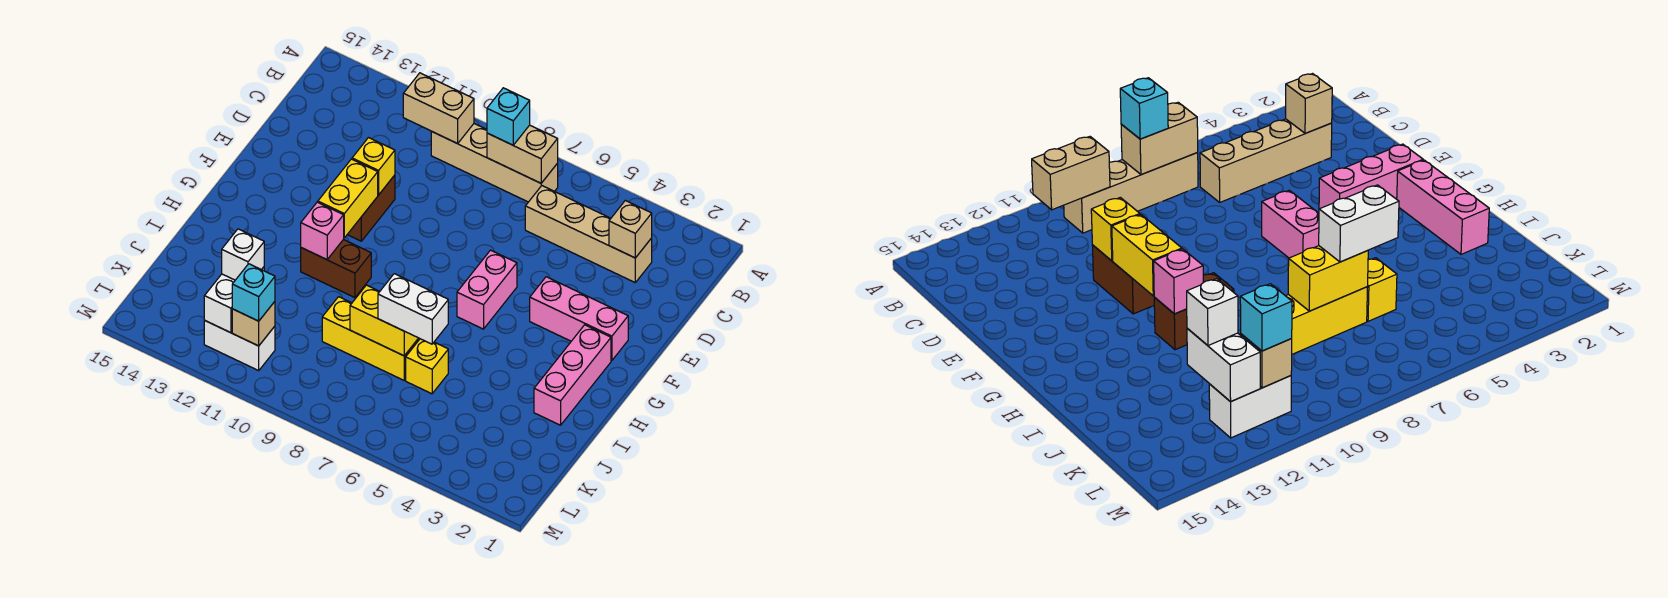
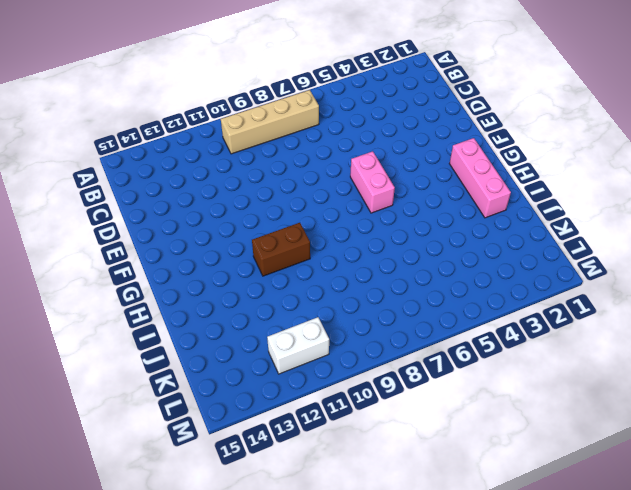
none -> tan 1x4 brick [525,186,652,282]
none -> brown 1x2 brick [347,175,395,241]
none -> pink 1x3 brick [530,277,628,361]

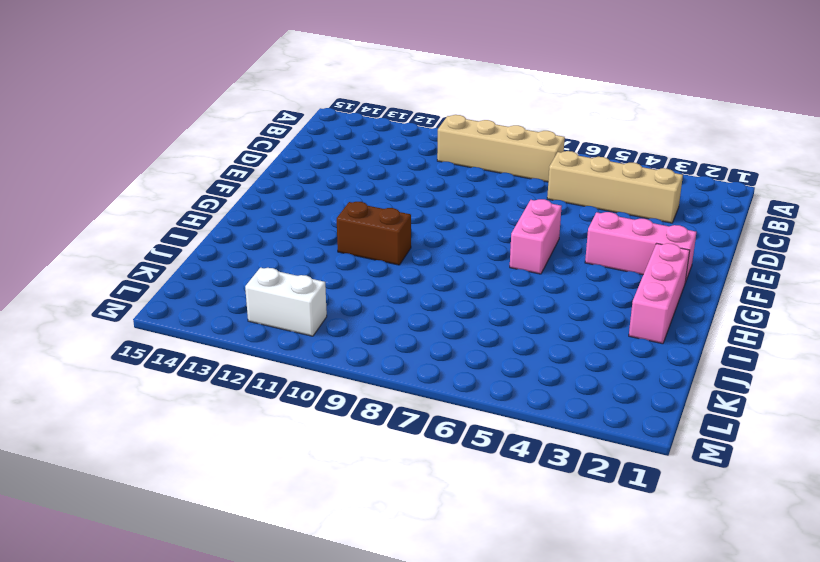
none -> brown 1x2 brick [347,175,395,241]
none -> yellow 1x1 brick [406,339,448,394]
none -> yellow 1x3 brick [322,297,420,380]

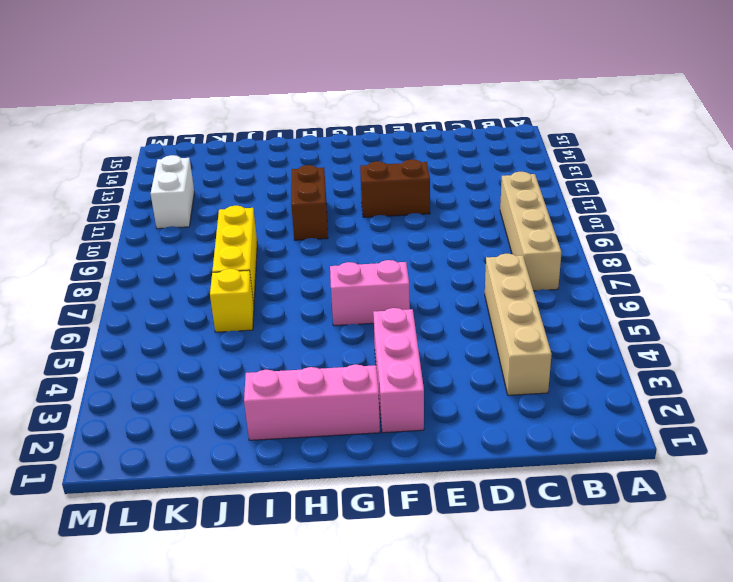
none -> tan 1x2 brick [487,125,558,183]
none -> tan 1x2 brick [403,73,474,144]
none -> tan 1x1 brick [609,201,652,258]

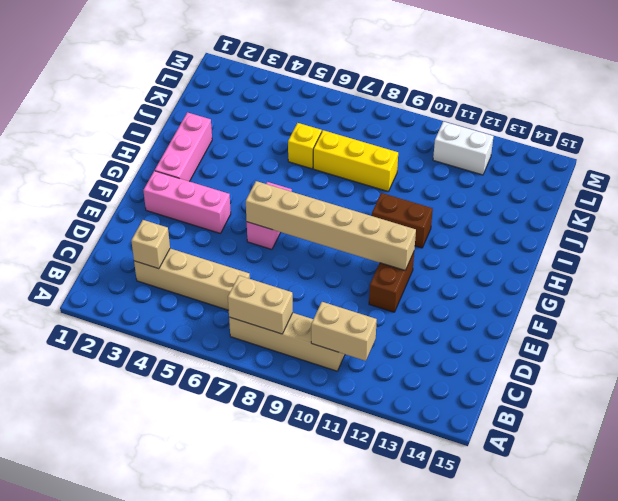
tan 1x6 brick [246,181,416,270] -> yellow 1x2 brick [318,159,378,238]
none -> yellow 1x1 brick [352,138,395,195]
none -> pink 1x1 brick [301,202,344,260]
none -> yellow 1x2 brick [350,285,418,356]

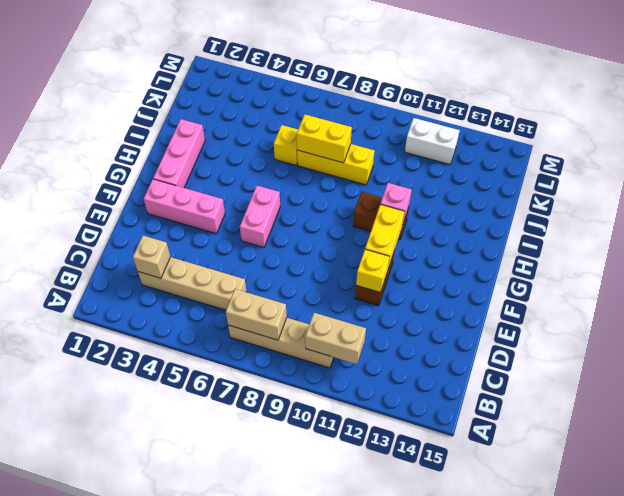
none -> white 1x2 brick [204,267,264,333]
none -> tan 1x1 brick [232,302,275,346]
none -> cyan 1x1 brick [487,88,530,145]

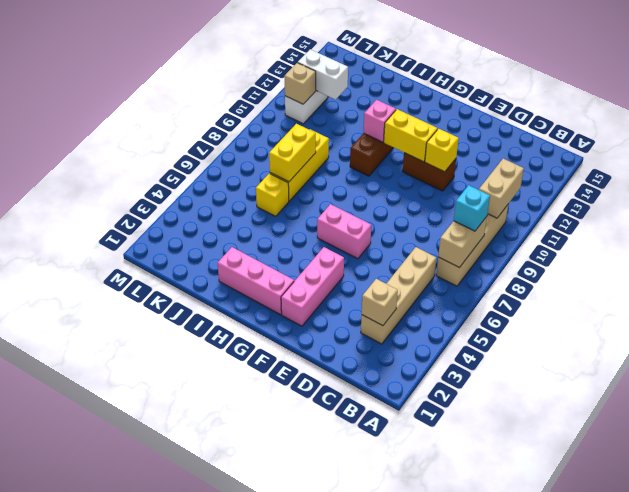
none -> white 1x2 brick [378,274,448,344]
none -> white 1x1 brick [222,229,264,280]
none -> cyan 1x1 brick [232,264,275,321]

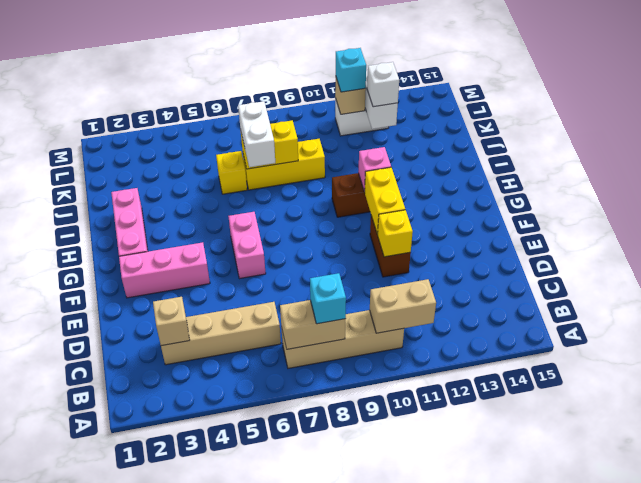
white 1x2 brick [238,101,275,167] -> white 1x2 brick turned to [378,274,448,344]

